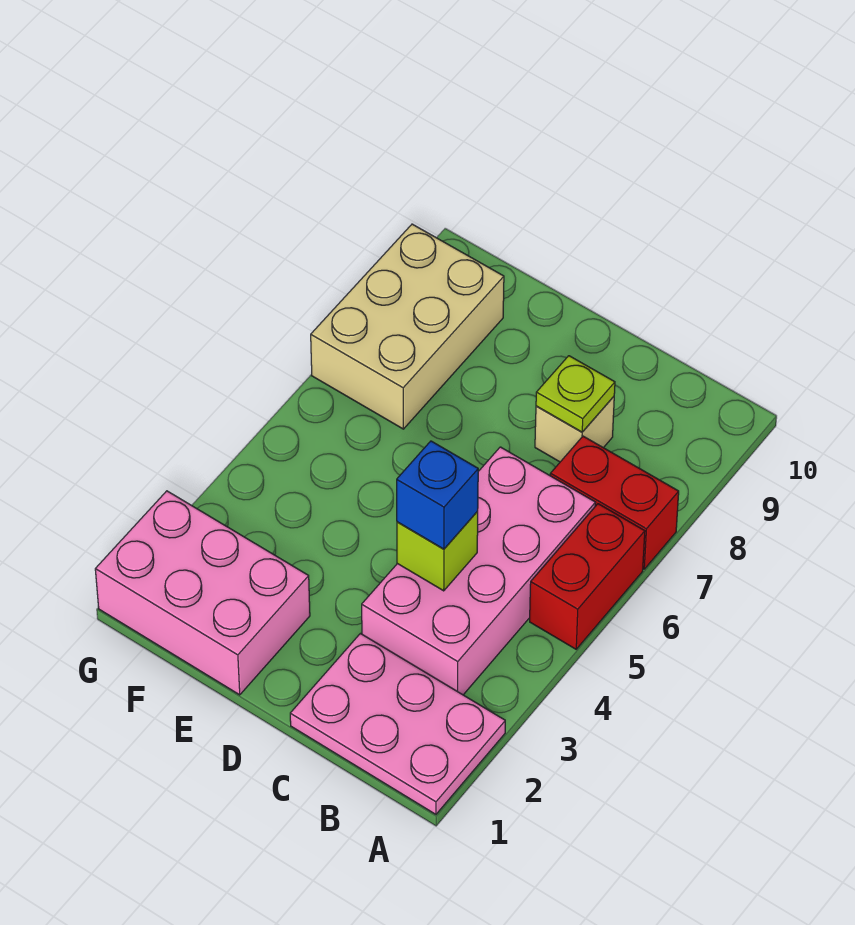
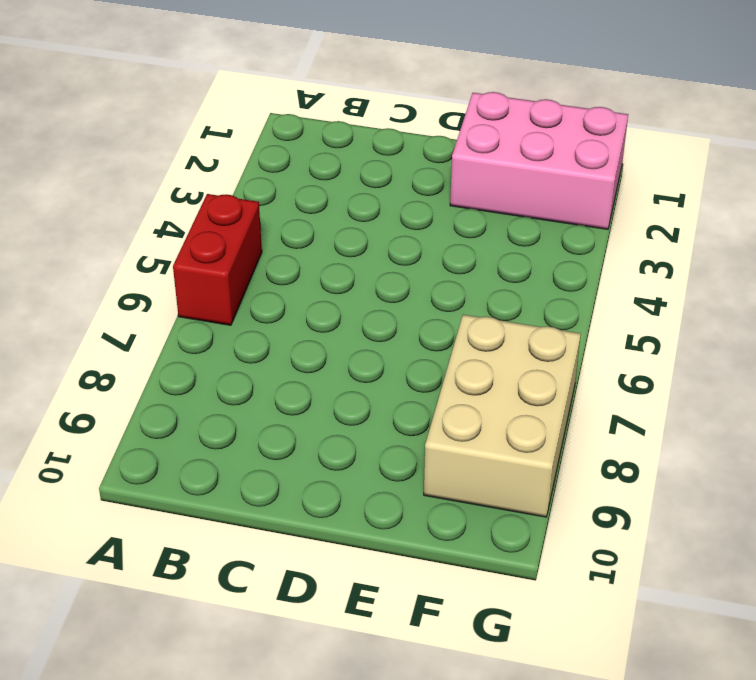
none -> pink 2x3 plate [290,634,505,814]
none -> red 1x2 brick [550,436,679,569]

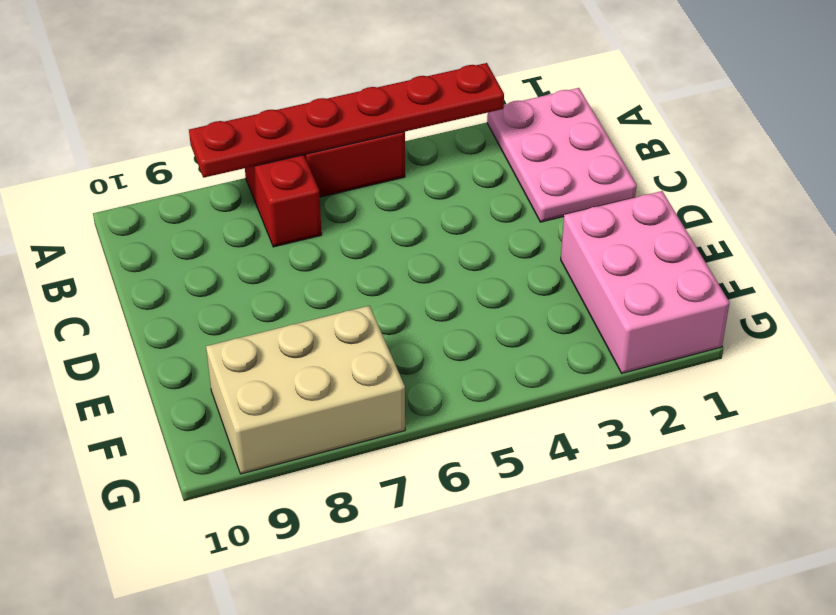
red 1x6 plate [189,63,504,178] -> none
none -> pink 2x4 brick [362,447,595,695]
none -> tan 1x1 brick [535,397,614,462]

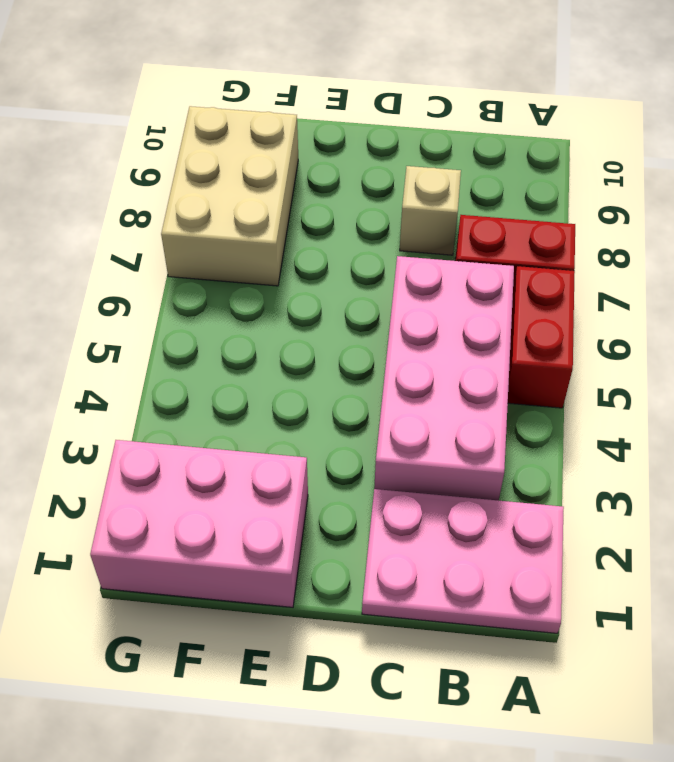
none -> lime 1x1 brick [397,511,478,591]
none -> lime 1x1 plate [536,356,615,432]

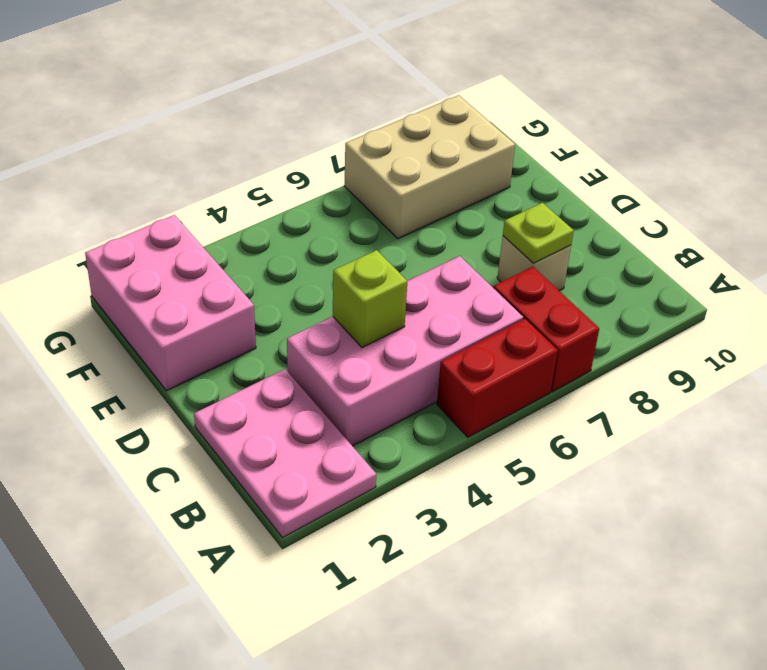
none -> blue 1x1 brick [397,441,478,549]

